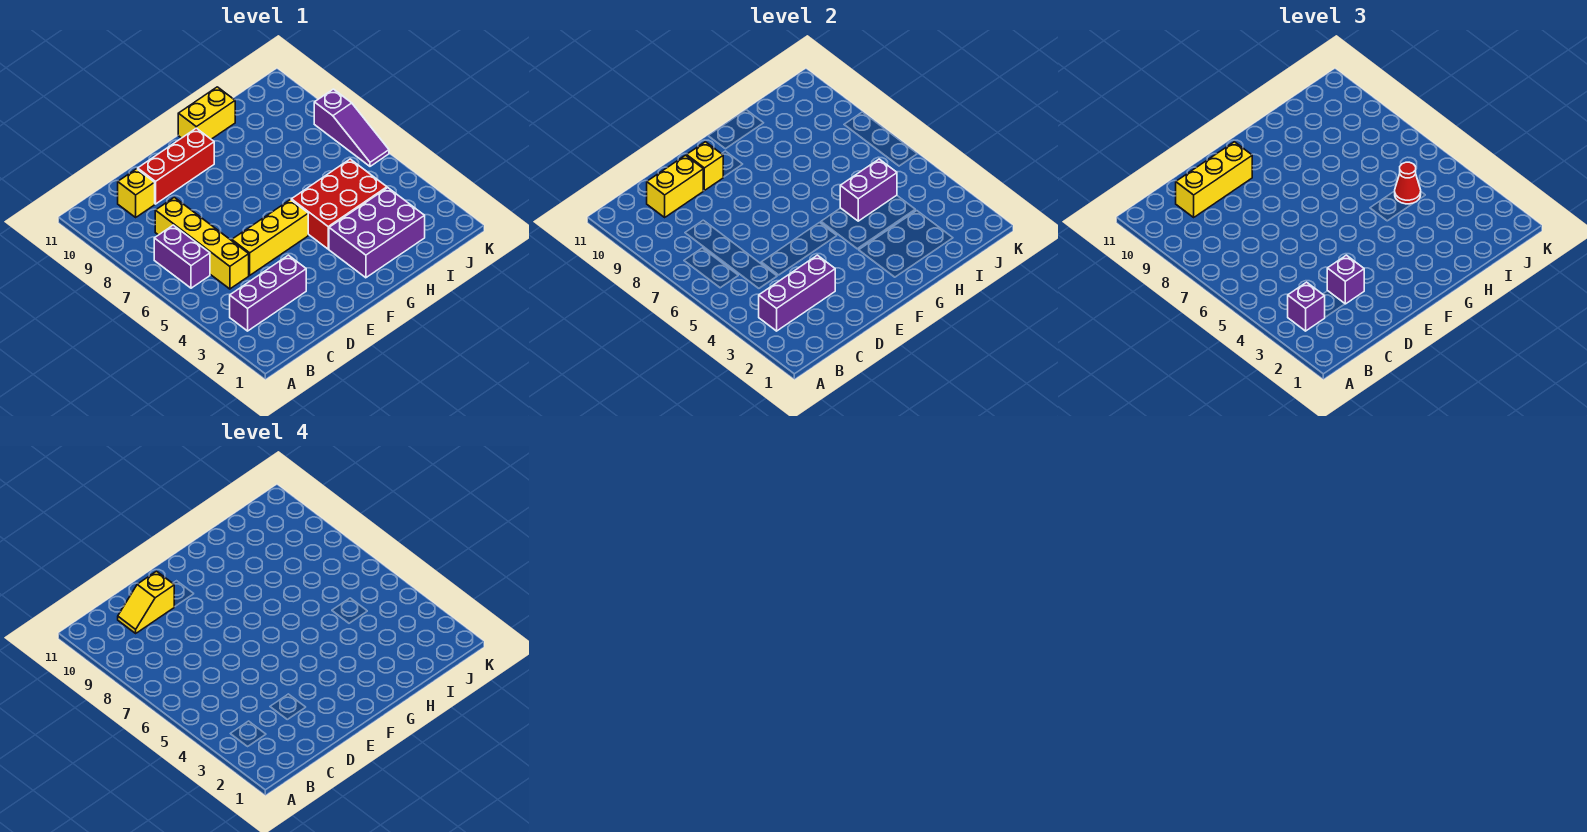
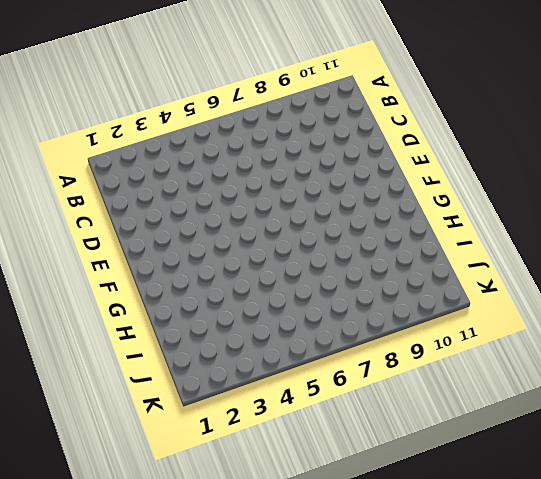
none -> purple 1x3 brick [230,255,306,331]
none -> purple 1x2 brick [154,225,210,288]
none -> yellow 1x4 brick [155,197,249,289]

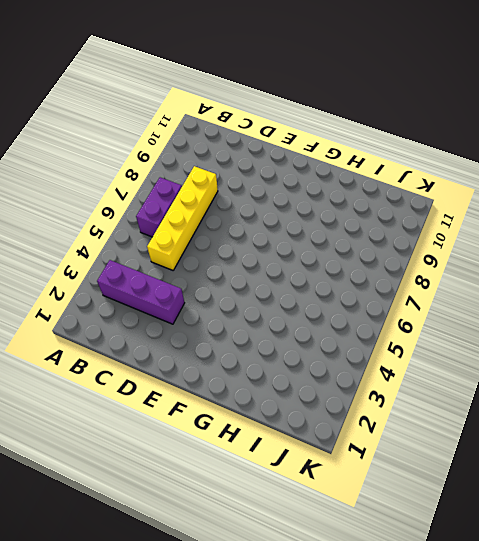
none -> yellow 1x1 brick [118,169,155,217]
none -> yellow 1x3 brick [232,200,308,275]
none -> red 1x3 brick [138,128,214,204]

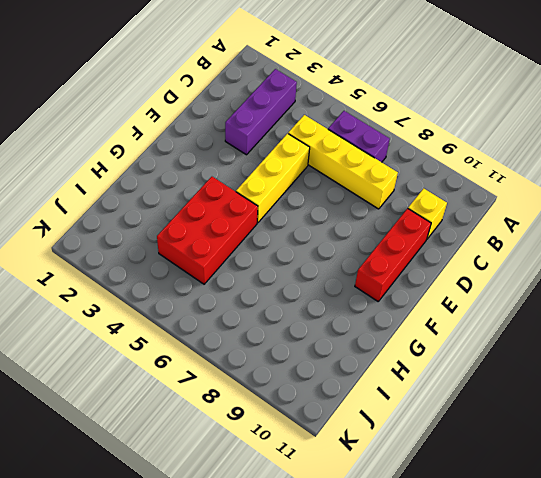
none -> purple 2x3 brick [329,188,425,278]
none -> yellow 1x2 brick [178,87,235,139]
none -> purple 1x3 slope [314,89,389,166]

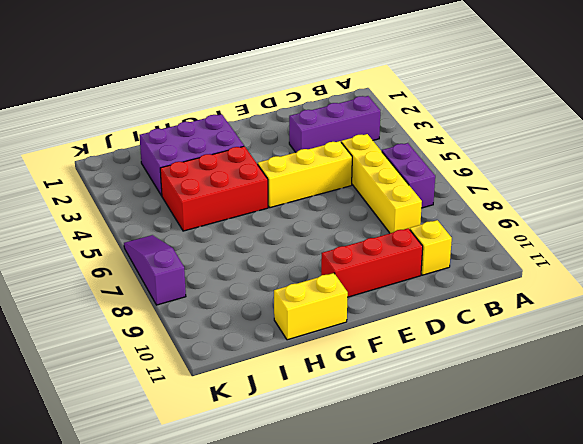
none -> purple 1x3 brick [759,255,835,331]
none -> yellow 1x2 brick [647,155,703,217]
none -> yellow 1x1 brick [687,142,723,190]

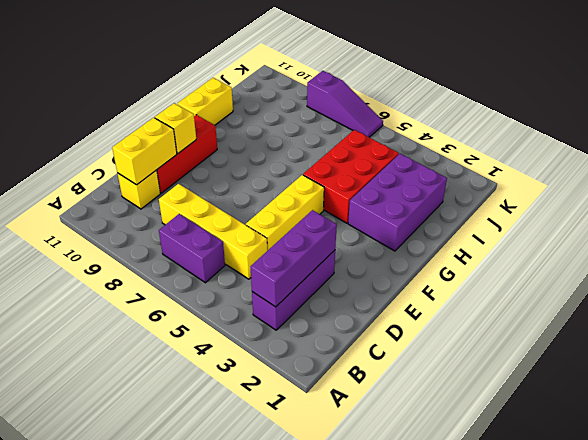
none -> purple 1x2 brick [840,159,897,221]
none -> purple 1x1 brick [1288,282,1325,331]
none -> yellow 1x3 brick [1176,142,1252,217]

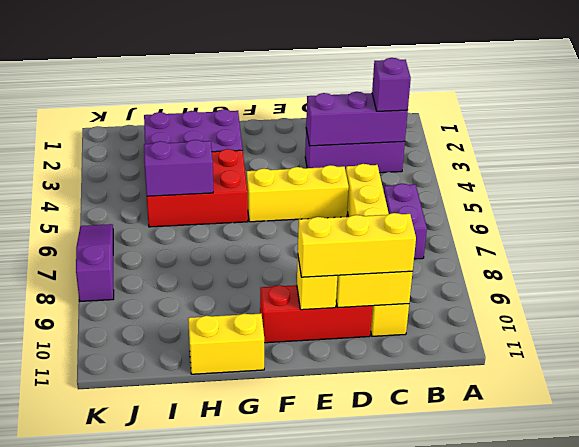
none -> purple 1x1 brick [1327,255,1364,304]
none -> red 1x1 cone [1395,162,1421,204]
none -> yellow 1x2 slope [118,571,174,633]

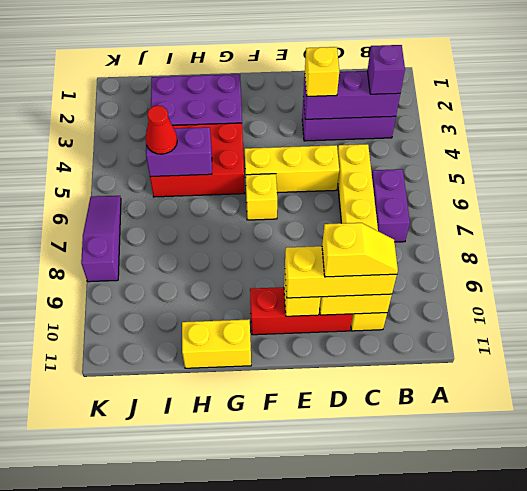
yellow 1x1 brick [305,47,339,96] -> purple 1x1 brick [1327,255,1364,304]
yellow 1x1 brick [246,174,277,220] -> none

